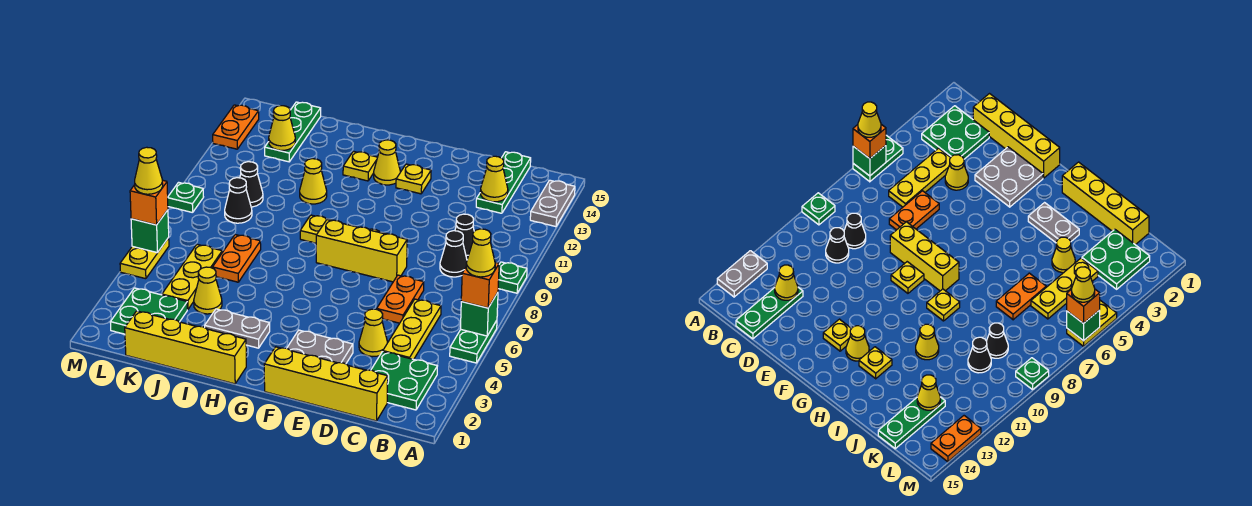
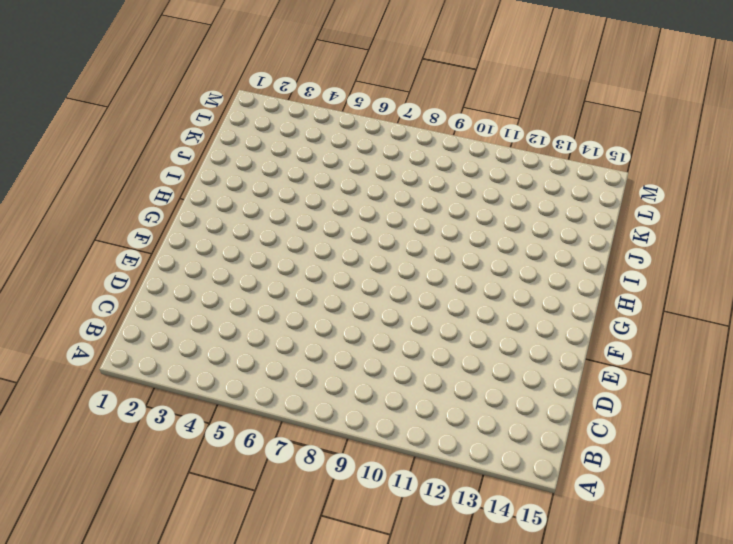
none -> green 1x2 plate [450,320,497,363]
none -> green 1x1 plate [498,262,527,293]
none -> grey 1x2 plate [530,180,575,227]
none -> green 2x2 plate [371,352,437,410]

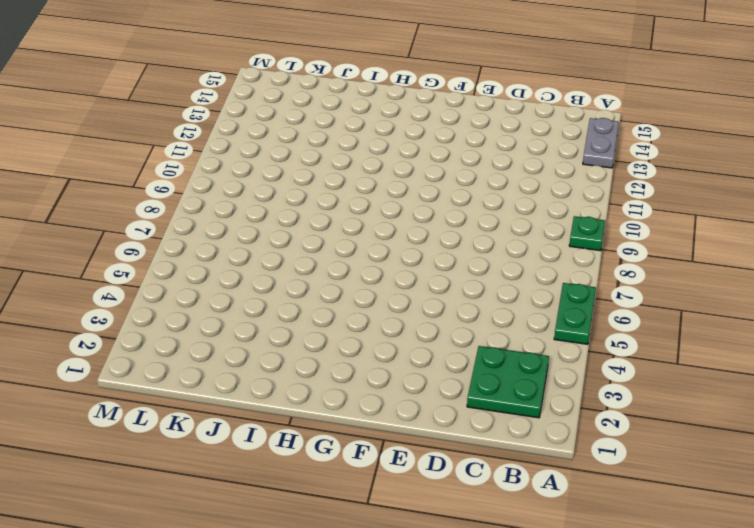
none -> yellow 1x4 brick [264,347,388,421]
none -> yellow 1x3 plate [383,299,441,359]
none -> black 1x1 cone [440,231,467,277]
none -> black 1x1 cone [455,214,474,259]

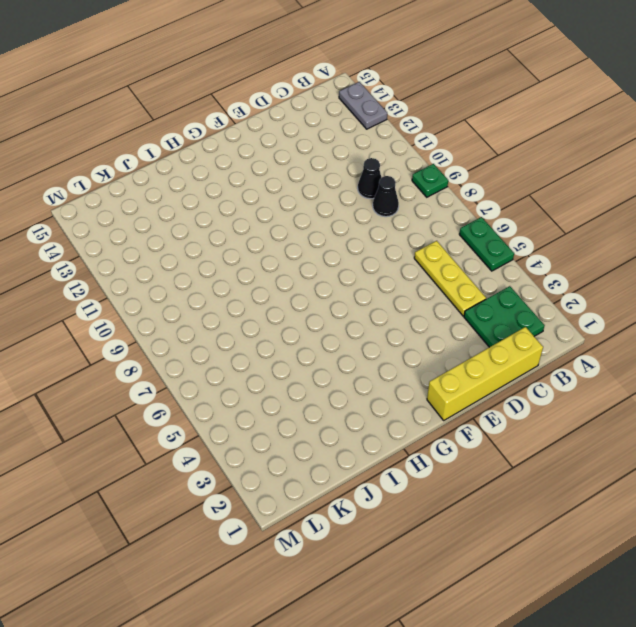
none -> green 1x3 plate [476,152,531,213]
none -> yellow 1x1 cone [359,309,387,357]
none -> orange 1x2 plate [377,275,424,323]
none -> grey 2x2 plate [287,330,353,364]

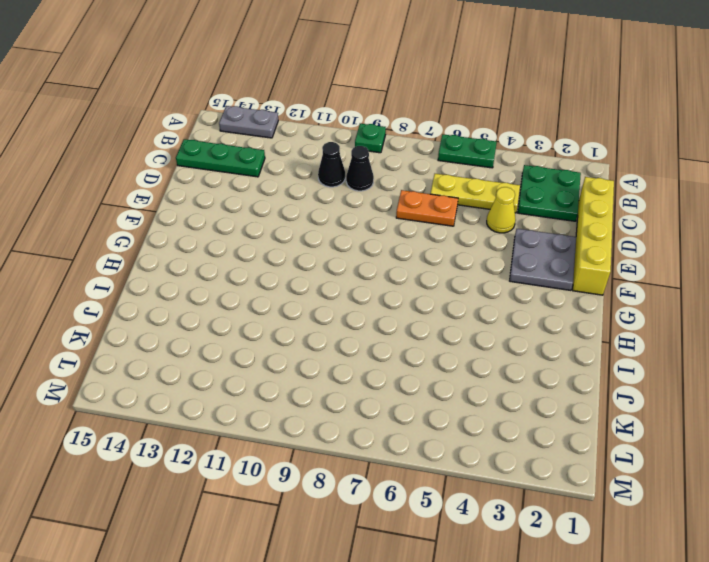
none -> yellow 1x3 brick [316,220,407,282]
none -> yellow 1x1 plate [891,262,924,293]
none -> yellow 1x1 plate [396,164,431,194]
none -> yellow 1x1 cone [374,140,400,185]

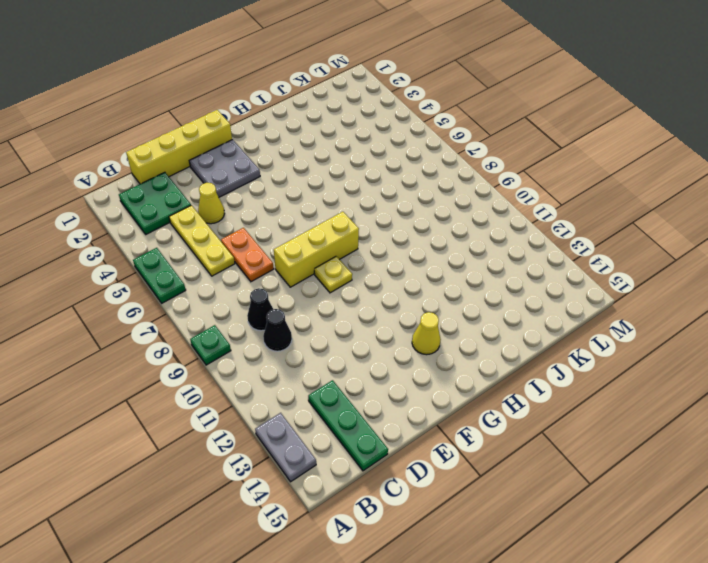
none -> yellow 1x1 plate [396,164,431,194]
none -> yellow 1x4 brick [125,311,246,384]
none -> grey 1x2 plate [205,309,270,348]
none -> yellow 1x1 plate [300,215,332,243]

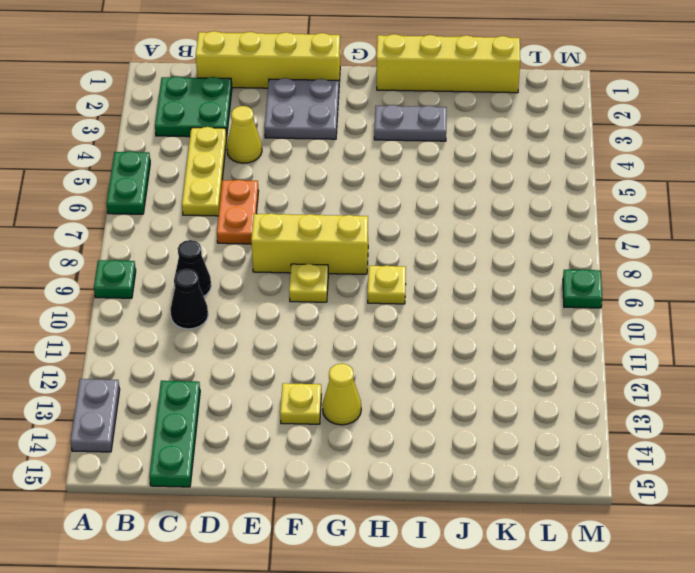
none -> yellow 1x1 plate [343,151,378,181]
none -> yellow 1x1 cone [300,159,327,204]
none -> yellow 1x1 cone [194,267,222,314]
none -> orange 1x2 plate [213,235,261,282]

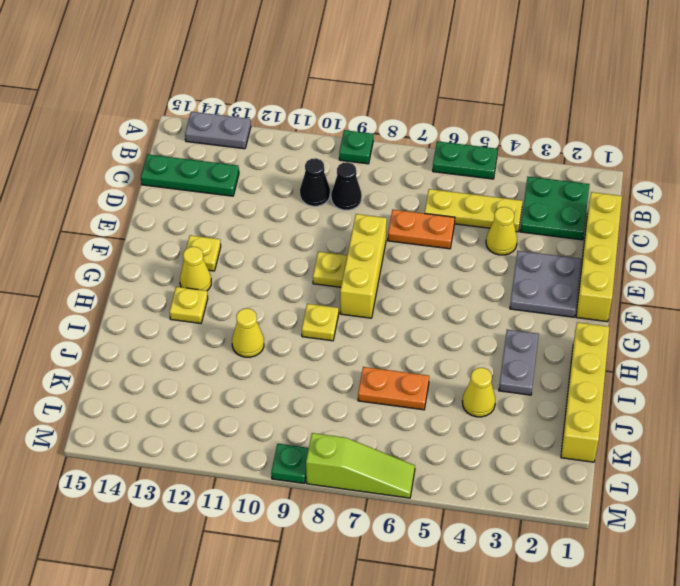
lime 1x3 slope [306,433,415,498] -> yellow 1x2 plate [120,238,169,279]
none -> green 2x2 plate [110,288,187,334]
none -> yellow 1x3 plate [162,244,222,310]
none -> black 1x1 cone [225,178,252,223]
none -> black 1x1 cone [240,162,263,207]

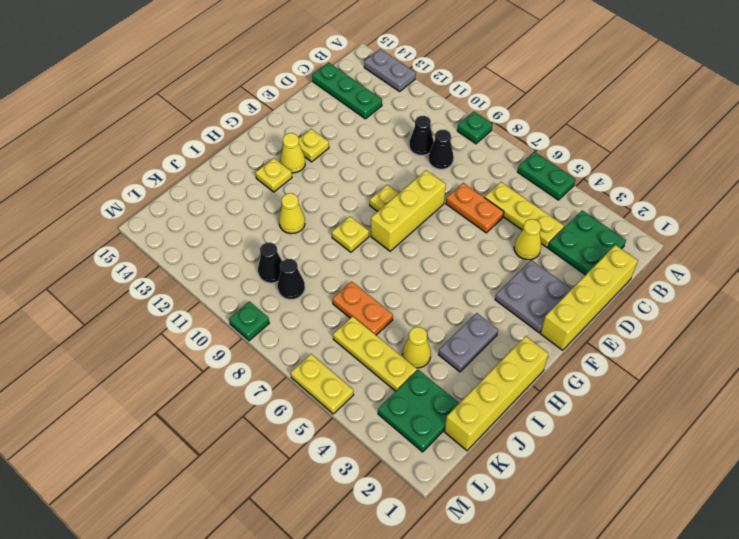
none -> green 1x3 plate [265,102,321,162]
none -> orange 1x2 plate [213,105,259,149]
none -> green 1x1 brick [461,293,498,336]
none -> yellow 1x1 cone [480,156,508,202]

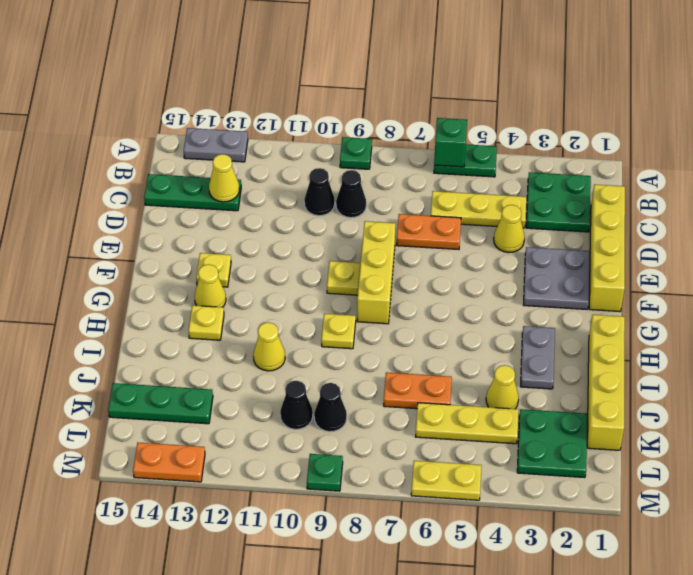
none -> yellow 1x1 cone [269,106,295,150]
none -> green 1x1 brick [131,210,169,253]
none -> orange 1x1 brick [461,262,499,308]
none -> orange 1x1 brick [130,180,168,225]

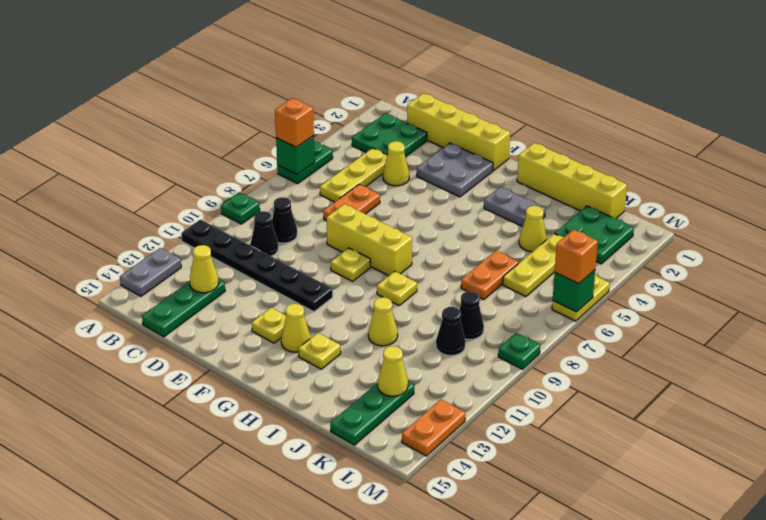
black 1x6 plate [181,220,333,312] -> none
none -> yellow 1x1 cone [466,229,495,277]
none -> yellow 1x1 cone [135,147,163,194]

